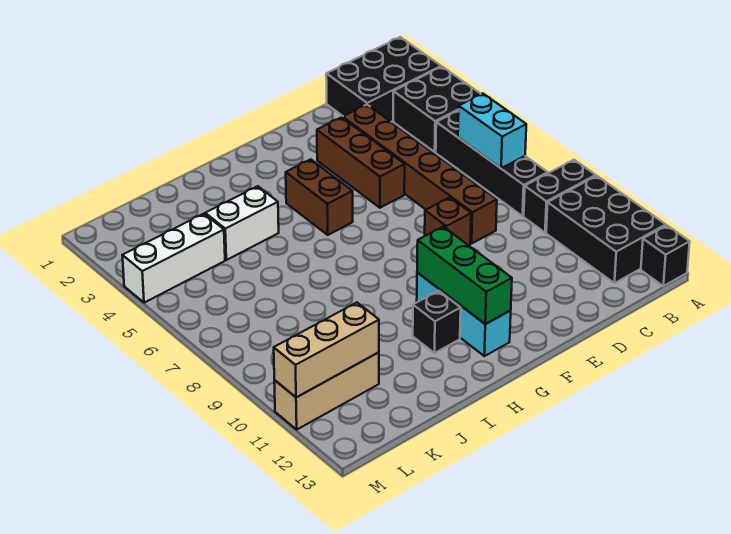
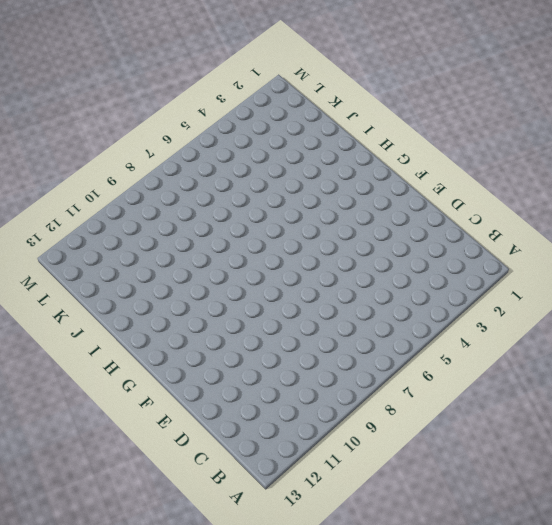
none -> black 2x3 brick [326,37,441,122]
none -> black 2x2 brick [393,67,480,152]
none -> black 1x2 brick [524,160,596,233]

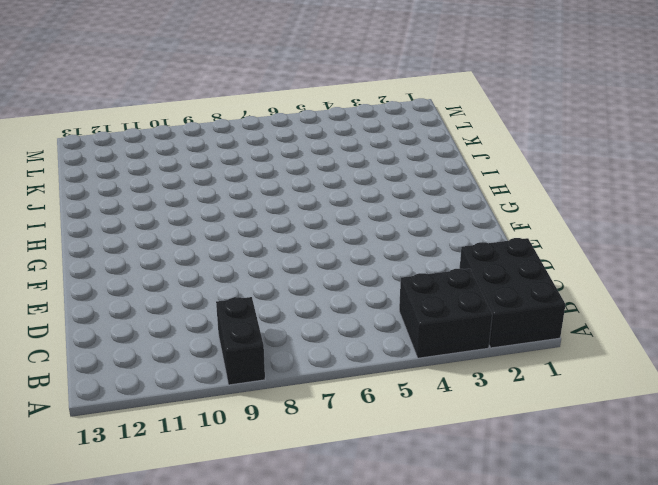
none -> black 2x3 brick [546,176,666,283]
none -> black 1x1 brick [641,225,690,286]
none -> black 1x4 brick [436,111,548,216]

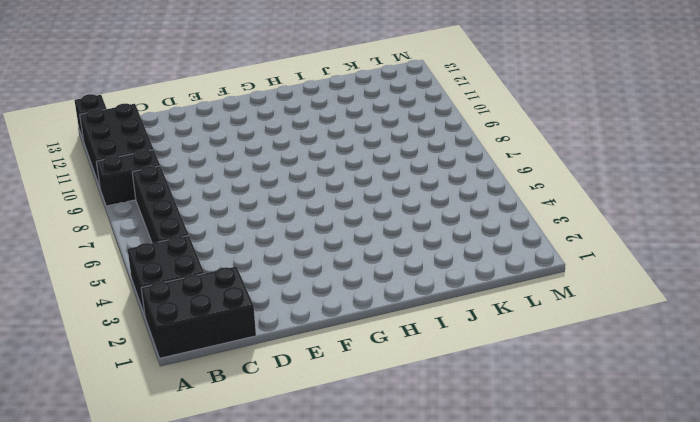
none -> brown 1x6 brick [343,105,497,243]
none -> brown 1x3 brick [317,117,405,208]
none -> brown 1x1 brick [425,197,471,245]

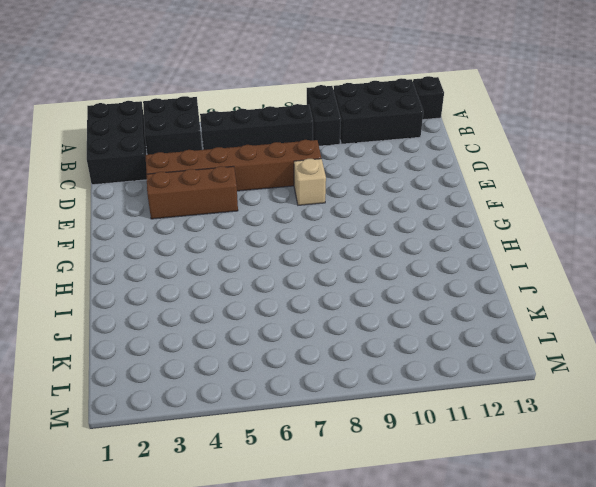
tan 1x1 brick [294,159,326,205] -> brown 1x1 brick [425,197,471,245]
none -> brown 1x2 brick [286,159,353,235]
none -> cyan 1x3 brick [417,273,511,356]
none -> black 1x1 brick [413,291,461,353]

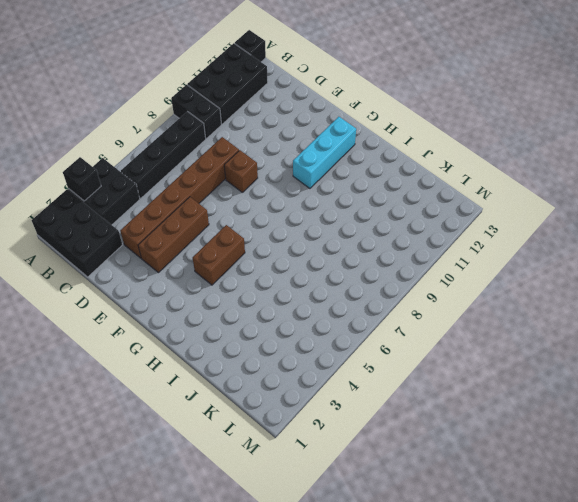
black 1x1 brick [63,157,101,201] -> black 1x1 brick moved to [413,291,461,353]
none -> white 1x2 brick [205,186,279,260]
none -> white 1x3 brick [122,214,225,303]
none -> tan 1x3 brick [274,352,379,429]

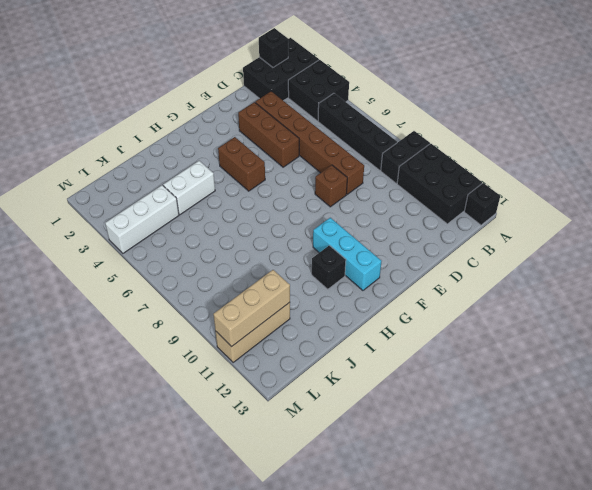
black 1x1 brick [259,28,288,67] -> none
none -> cyan 1x2 brick [458,93,526,168]
none -> green 1x3 brick [417,227,512,324]

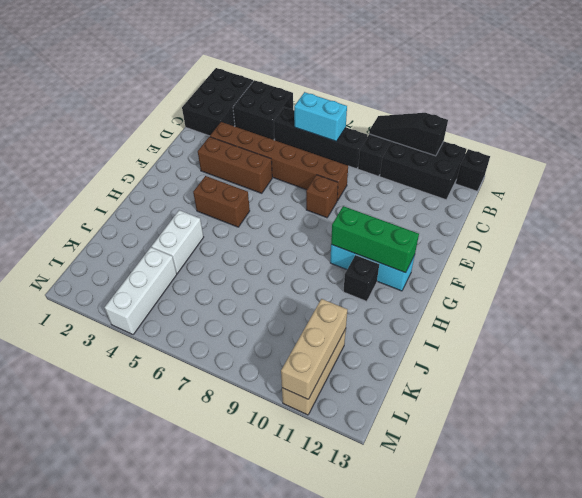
black 1x3 slope [369,113,448,156] -> none

